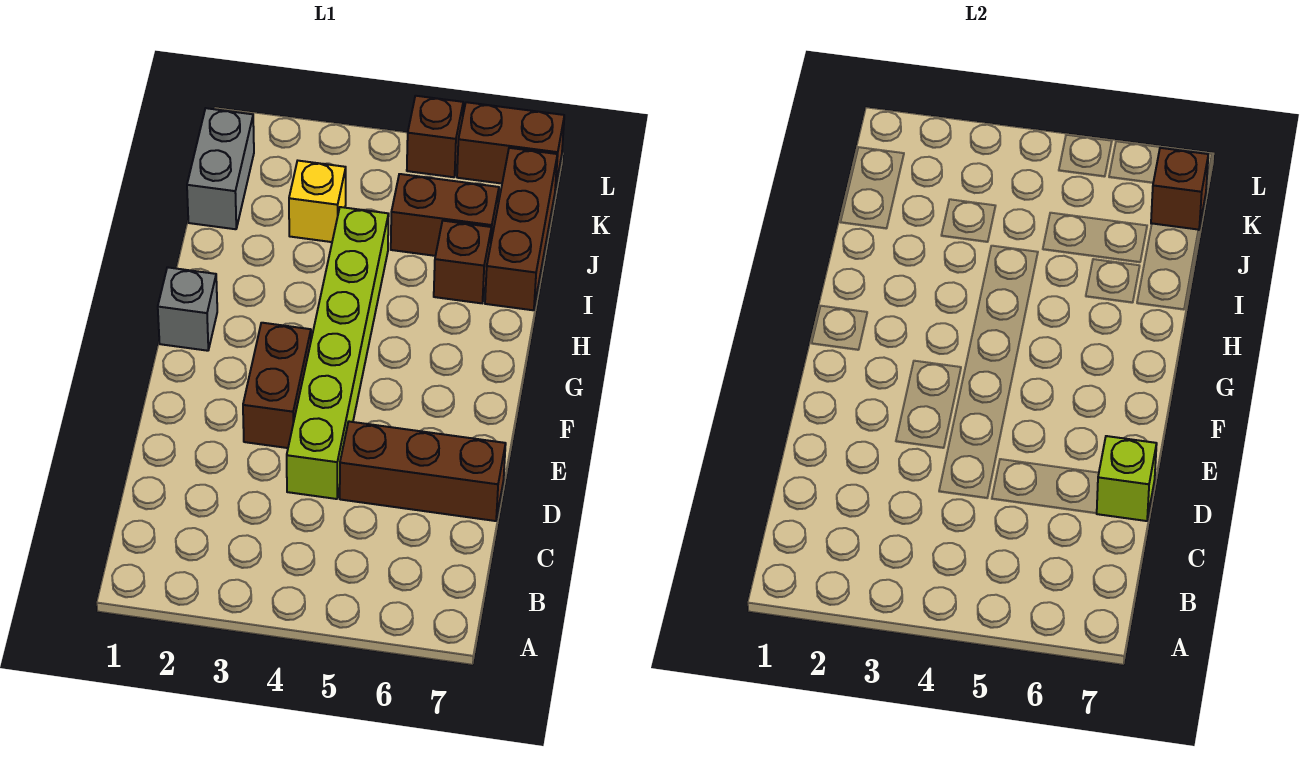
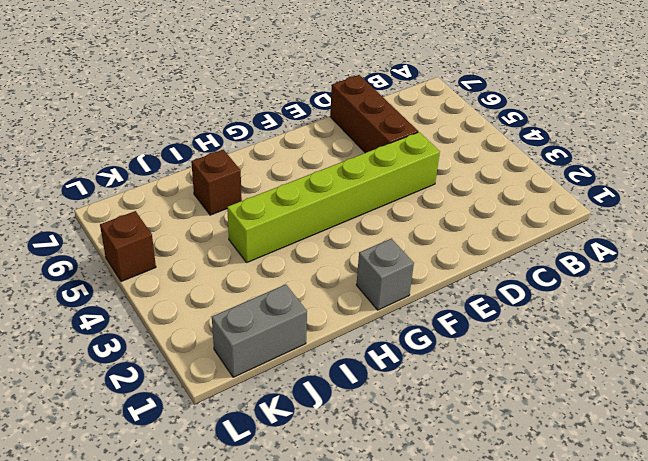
none -> brown 1x2 brick [243,323,311,448]
none -> brown 1x3 brick [485,148,557,310]
none -> yellow 1x1 brick [289,161,346,242]

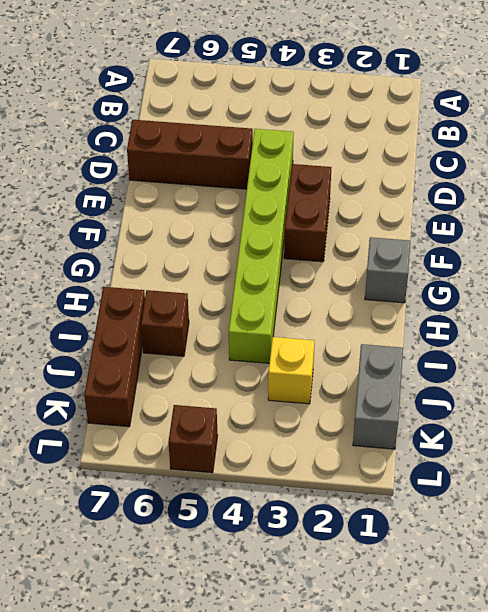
none -> brown 1x2 brick [391,174,499,256]
none -> brown 1x2 brick [457,102,564,189]
none -> lime 1x1 brick [1097,436,1157,521]

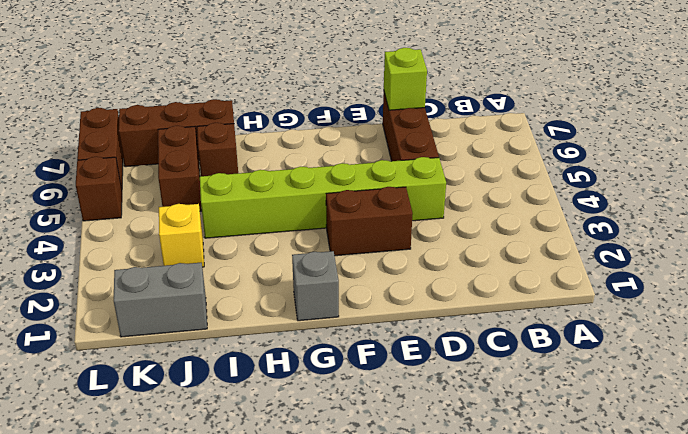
none -> brown 1x1 brick [1151,148,1208,230]

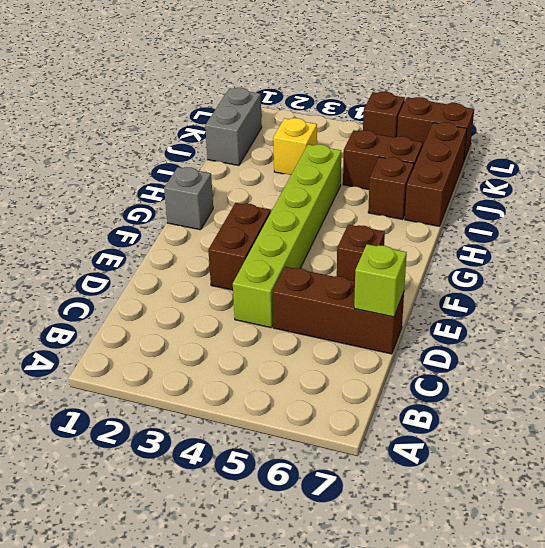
brown 1x1 brick [337,225,385,281] -> brown 1x1 brick moved to [1151,148,1208,230]

